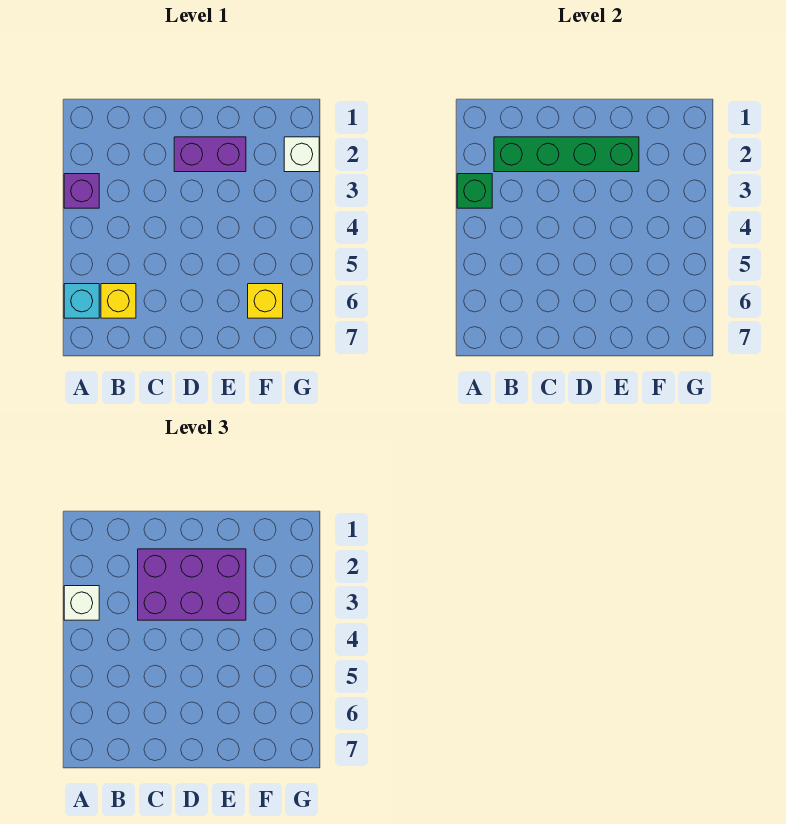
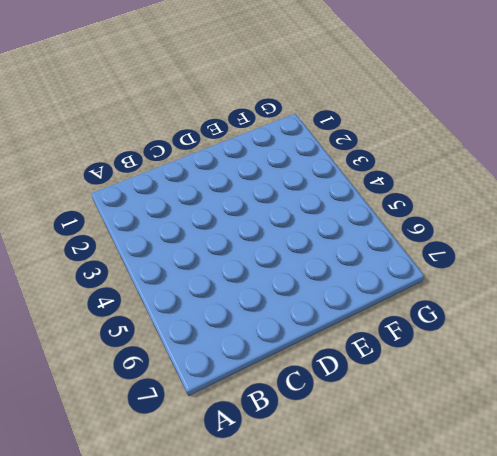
none -> purple 1x1 brick [64,174,99,208]
none -> cyan 1x1 brick [64,284,99,318]

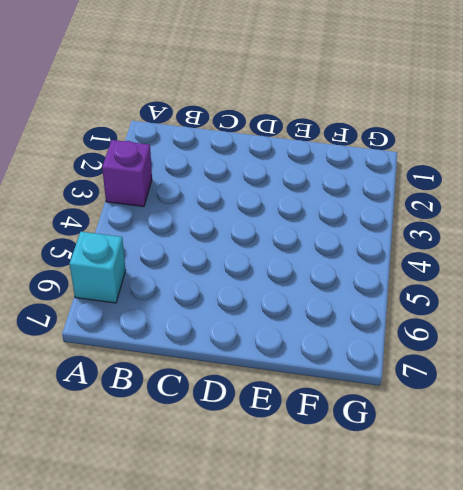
none -> yellow 1x1 brick [101,284,136,318]
none -> purple 1x2 brick [174,137,246,172]

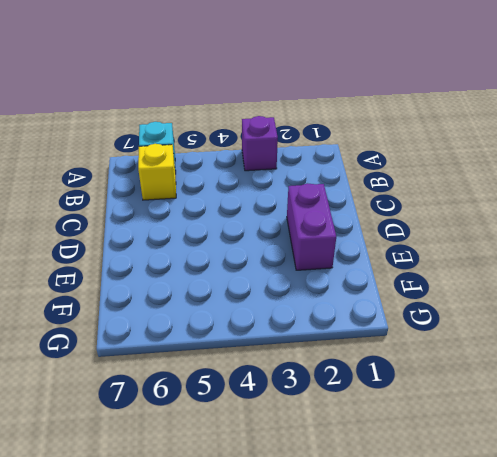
none -> yellow 1x1 brick [248,284,283,318]
none -> white 1x1 brick [284,137,319,172]

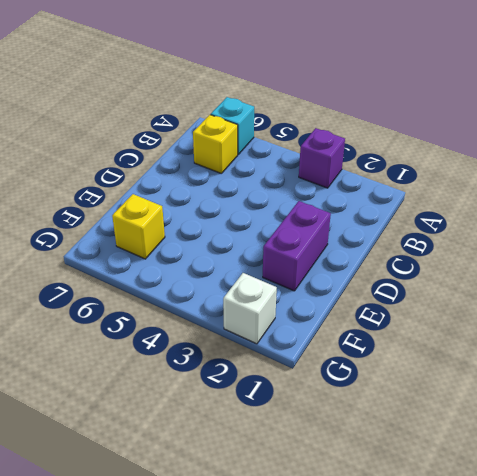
none -> green 1x1 brick [457,174,492,208]
none -> green 1x4 brick [494,137,639,172]

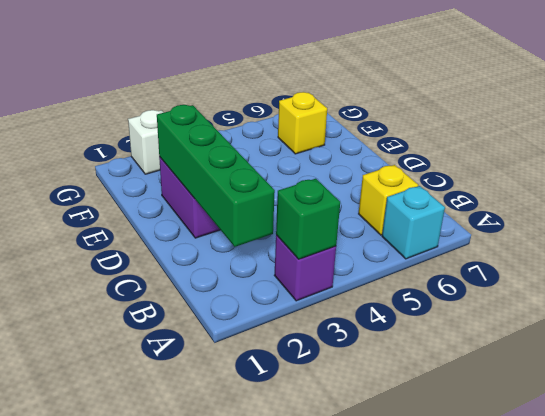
none -> white 1x1 brick [64,586,99,620]
none -> purple 2x3 brick [138,549,246,620]

